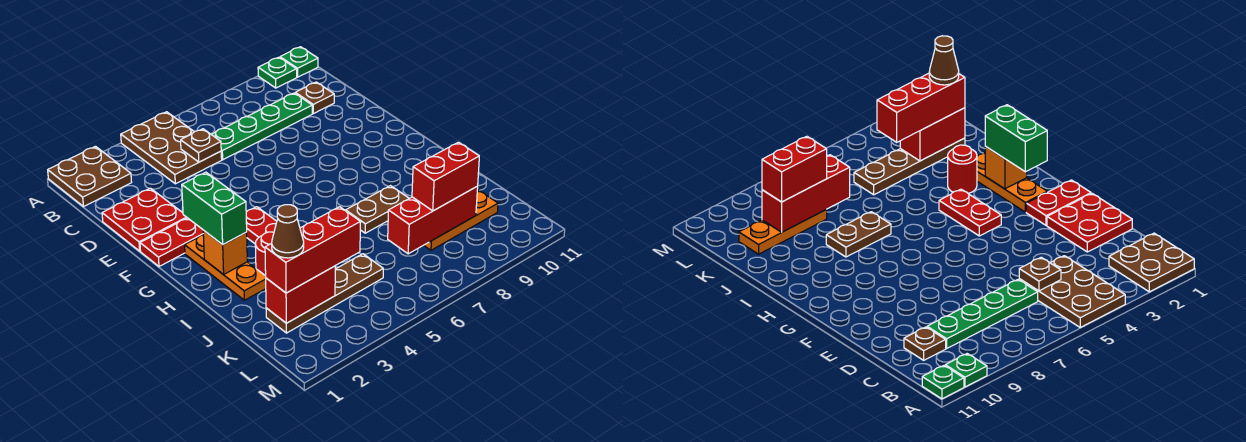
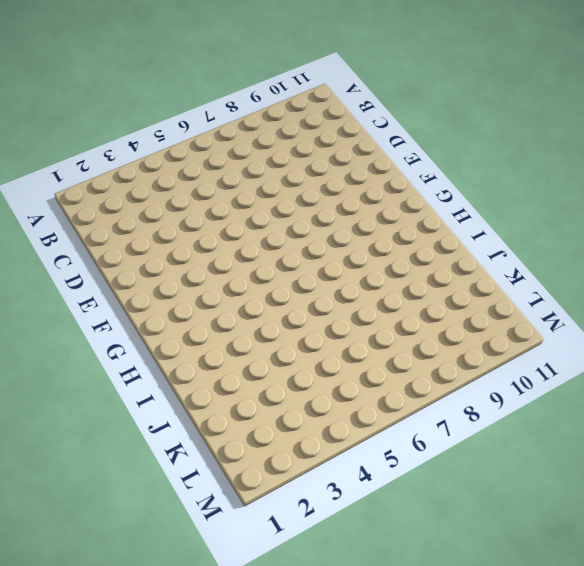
none -> brown 2x2 plate [48,146,132,206]
none -> brown 2x3 plate [121,112,222,184]
none -> green 1x1 plate [258,57,297,88]

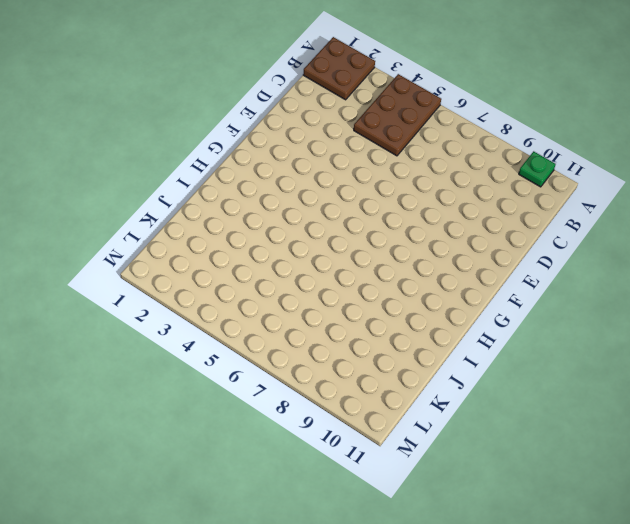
none -> green 1x1 plate [280,47,318,77]
none -> green 1x4 plate [211,93,312,160]
none -> brown 1x1 plate [295,82,334,114]

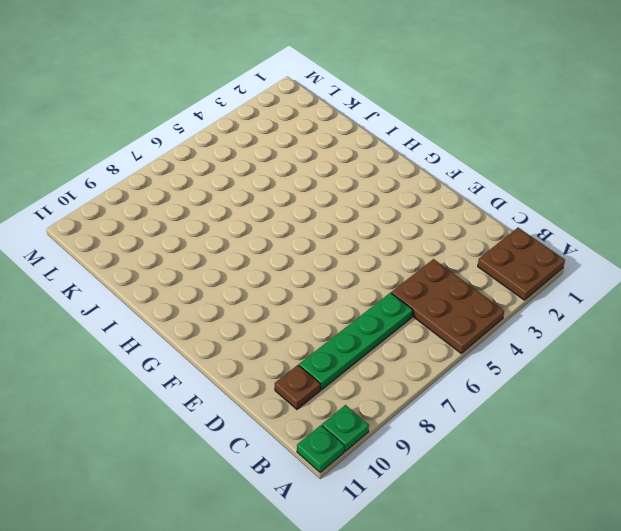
none -> red 2x2 plate [102,188,187,251]
none -> red 1x2 plate [140,218,203,266]
none -> orange 1x3 plate [185,235,266,300]

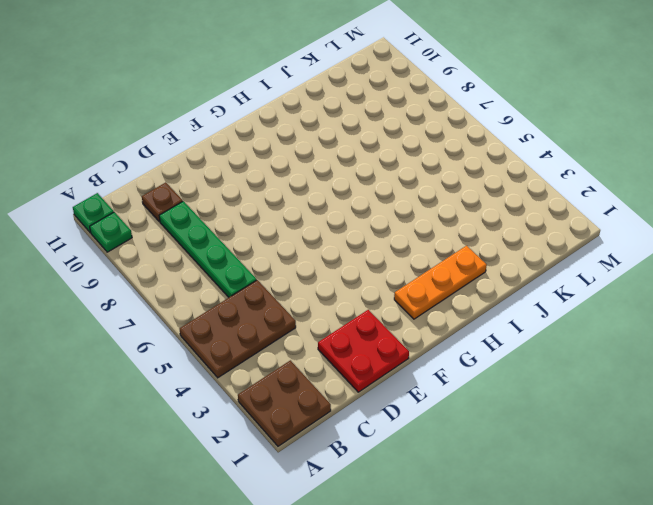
none -> red 1x2 plate [140,218,203,266]
none -> red 1x2 plate [246,207,277,244]
none -> red 1x1 round brick [255,232,274,276]

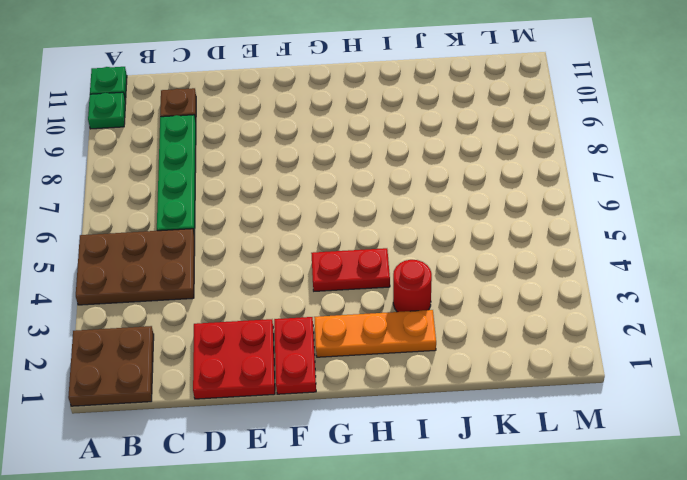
none -> brown 1x2 plate [346,186,409,233]
none -> brown 1x4 plate [266,254,383,333]
none -> orange 1x3 plate [424,189,498,250]

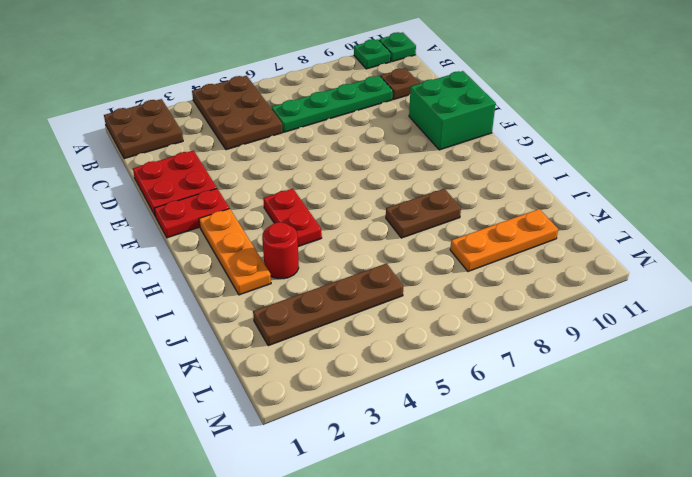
green 2x2 brick [409,71,496,150] -> none
none -> brown 1x1 plate [181,129,221,162]
none -> orange 1x1 brick [203,230,247,275]
none -> red 1x2 brick [266,266,335,323]

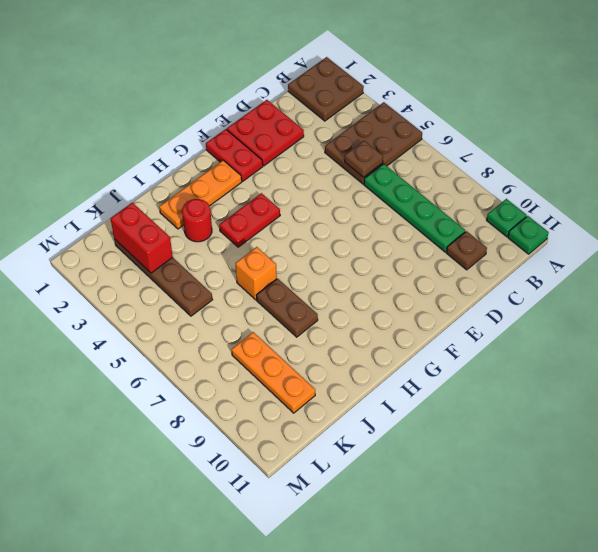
orange 1x1 brick [235,247,277,300] -> orange 1x1 brick moved to [203,230,247,275]
none -> red 1x3 brick [388,186,478,254]
none -> green 1x2 brick [182,172,247,245]
none -> red 1x3 brick [265,207,361,293]

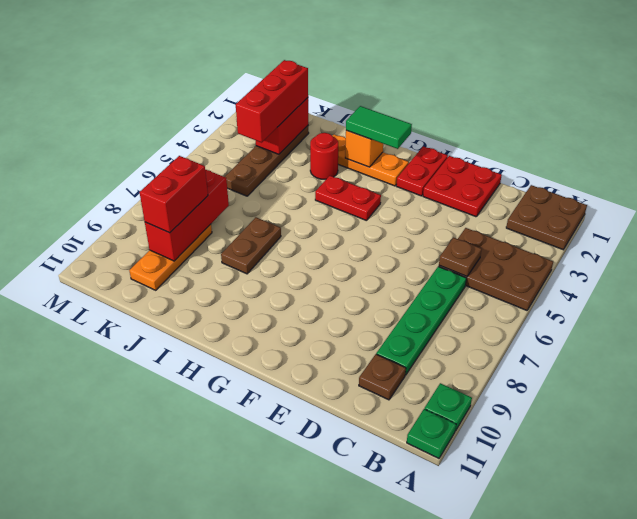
green 1x2 tile [346,106,412,149] -> green 1x2 brick [182,172,247,245]
none -> brown 1x1 cone [272,205,304,258]

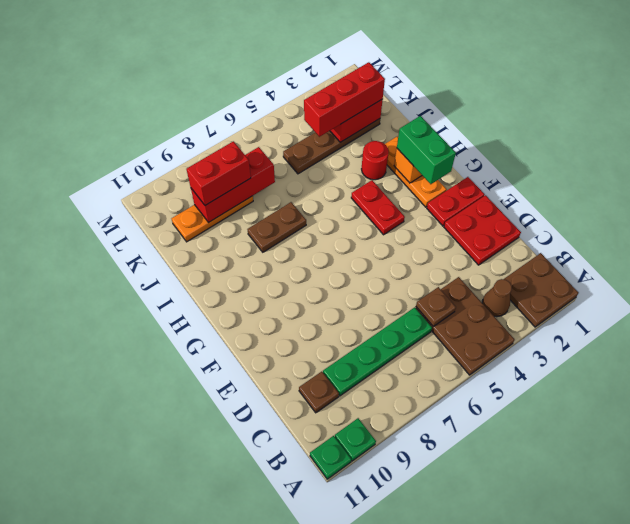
brown 1x1 cone [482,279,512,317] -> brown 1x1 cone moved to [272,205,304,258]

